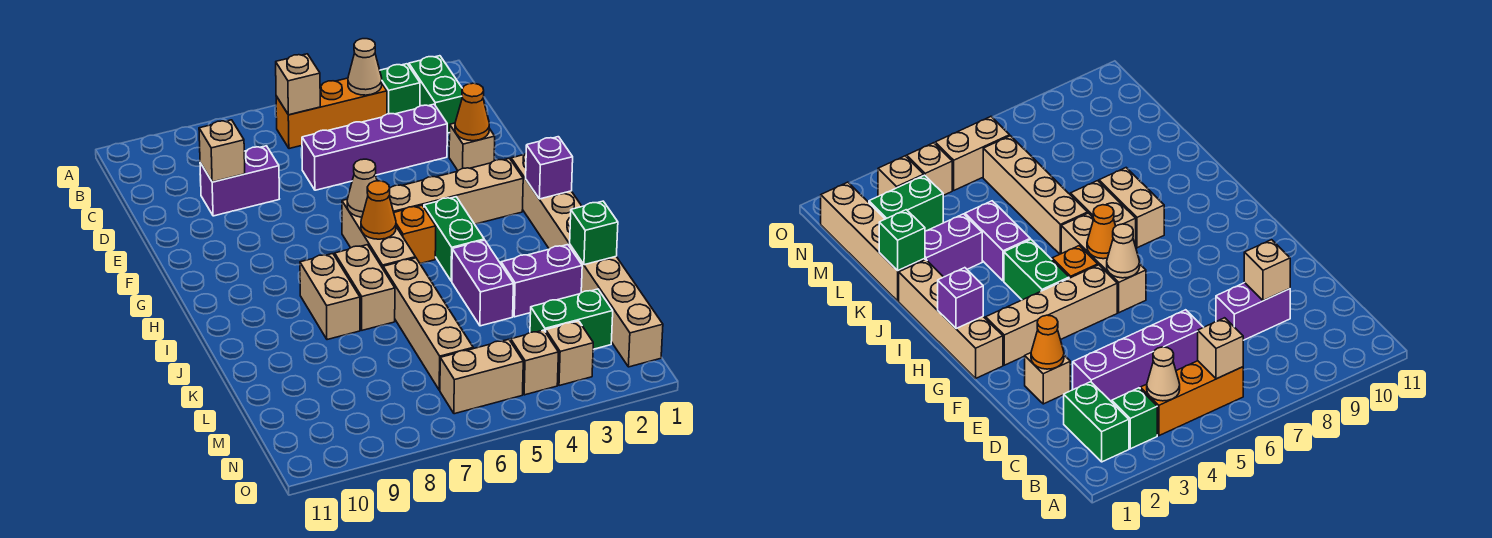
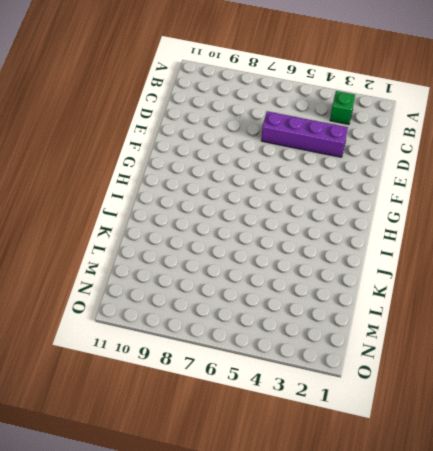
none -> green 1x2 brick [409,56,462,133]
none -> orange 1x3 brick [276,78,387,149]
none -> purple 1x2 brick [200,146,279,216]

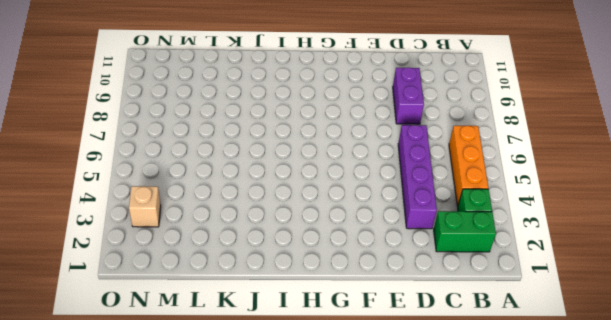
none -> tan 1x1 brick [449,123,495,170]
none -> tan 1x4 brick [511,154,582,249]
none -> tan 1x4 brick [389,158,523,224]

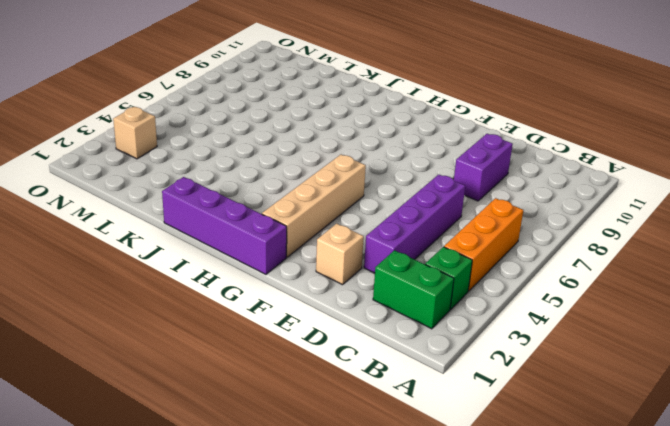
purple 1x4 brick [162,177,287,274] -> tan 1x4 brick [511,154,582,249]
none -> tan 1x3 brick [342,199,415,268]
none -> green 1x2 brick [424,197,484,281]
none -> orange 1x1 brick [394,205,436,264]

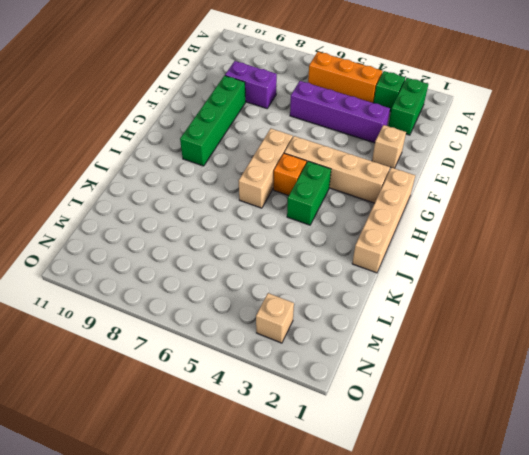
green 1x4 brick [180,76,246,166] -> none
none -> tan 1x2 brick [335,245,395,330]
none -> tan 1x2 brick [300,254,360,340]
none -> purple 1x2 brick [452,240,513,326]

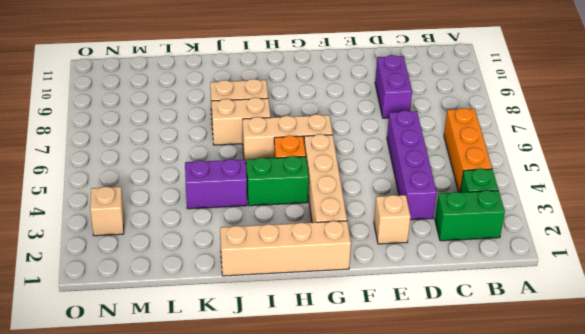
none -> tan 1x4 brick [383,258,473,390]
none -> tan 1x4 brick [570,245,663,367]
none -> purple 1x2 brick [501,245,582,317]

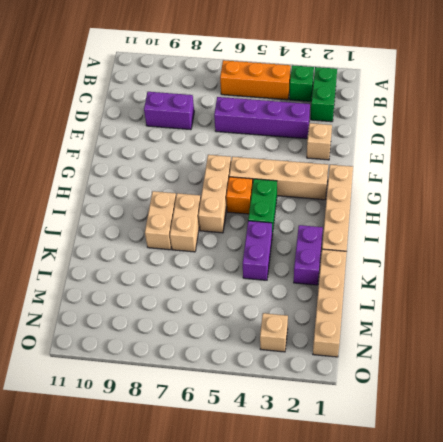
purple 1x2 brick [294,225,323,285] -> purple 1x2 brick turned to [501,245,582,317]
none -> tan 1x4 brick [383,258,473,390]
none -> green 1x2 brick [530,289,613,349]
none -> tan 1x1 brick [511,330,559,395]

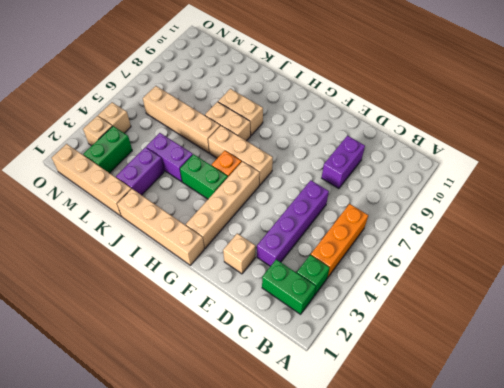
none -> tan 1x2 brick [440,339,523,414]
none -> tan 1x1 cone [348,39,382,95]
none -> tan 1x1 brick [276,54,320,115]

